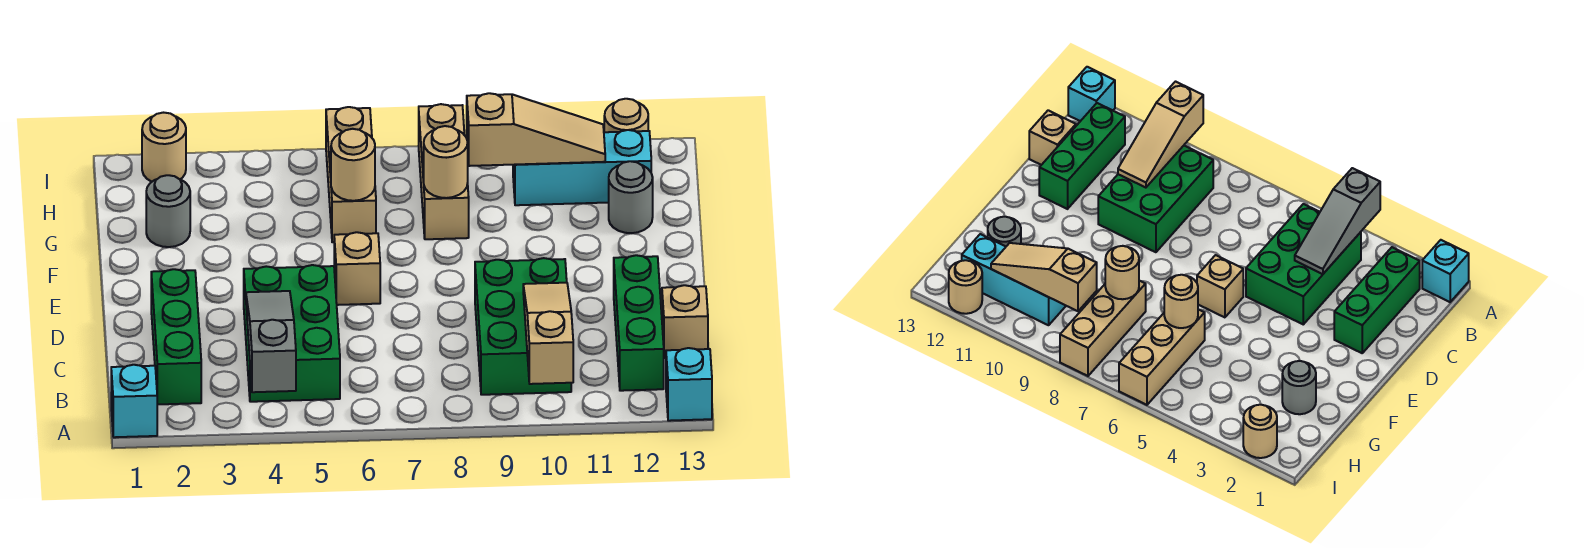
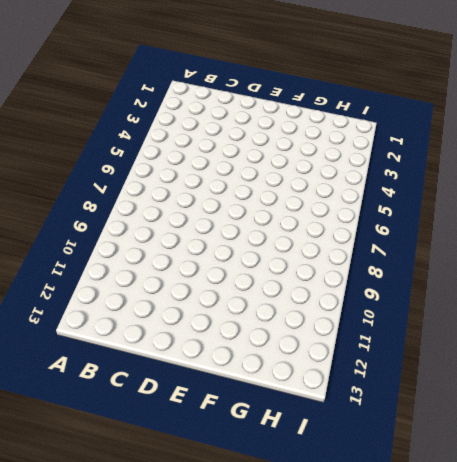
none -> cyan 1x1 brick [111,365,157,437]
none -> cyan 1x1 brick [666,348,712,421]
none -> green 1x3 brick [151,269,201,405]

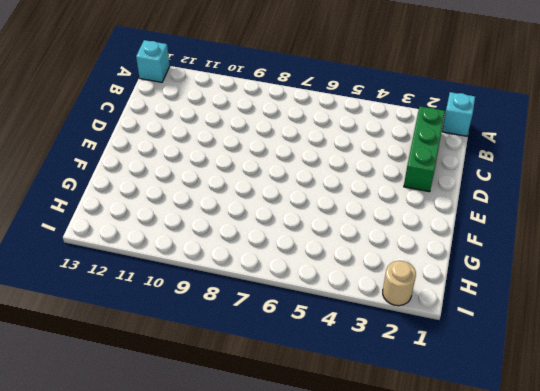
none -> green 2x3 brick [244,265,340,402]
none -> green 2x3 brick [475,258,571,395]
none -> green 1x3 brick [614,255,664,391]

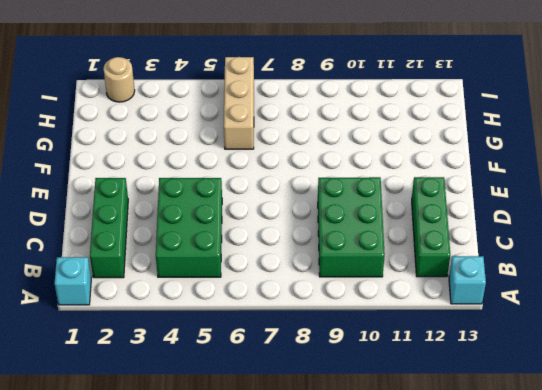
none -> tan 1x1 brick [662,285,708,358]
none -> tan 1x1 brick [334,232,380,305]
none -> grey 1x1 round brick [146,175,190,247]

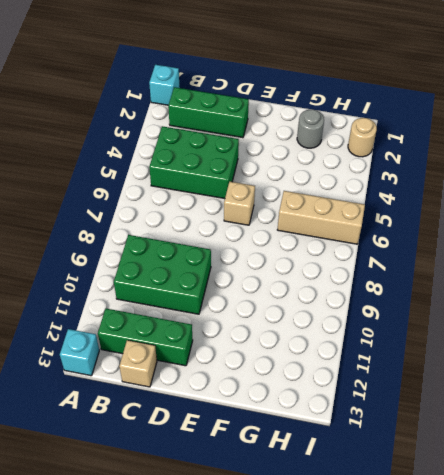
none -> tan 1x3 brick [419,104,469,239]
none -> grey 1x1 round brick [609,161,653,233]
none -> cyan 1x3 brick [513,130,651,205]

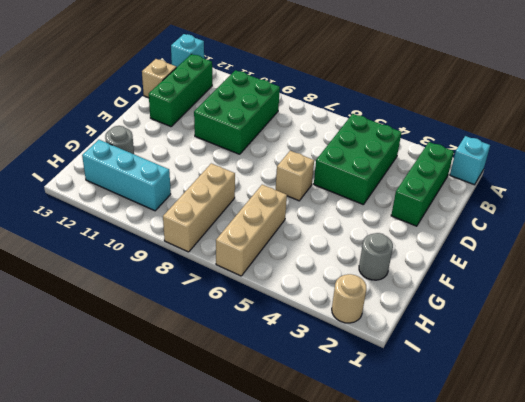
none -> tan 1x1 round brick [604,99,648,132]
none -> grey 1x3 slope [246,291,296,392]
none -> tan 1x3 slope [523,283,573,384]

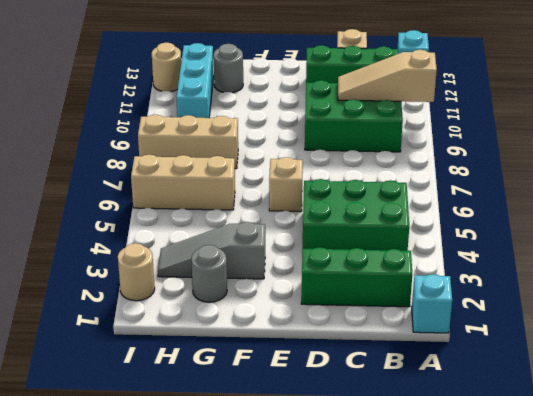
grey 1x3 slope [158,222,265,279] -> grey 1x3 slope moved to [246,291,296,392]
none -> tan 1x1 round brick [331,129,375,201]
none -> tan 1x1 round brick [424,126,468,198]
none -> tan 1x3 slope [467,93,605,166]

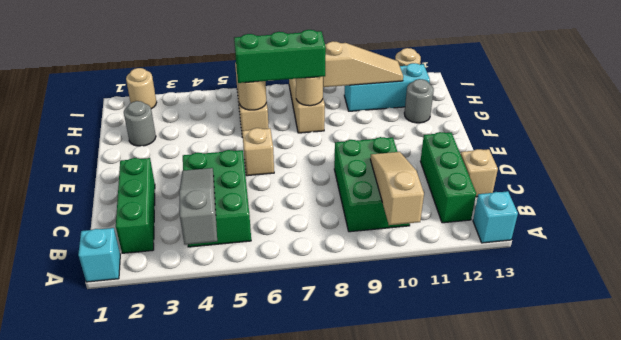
green 1x3 brick [234,30,326,83] -> none

